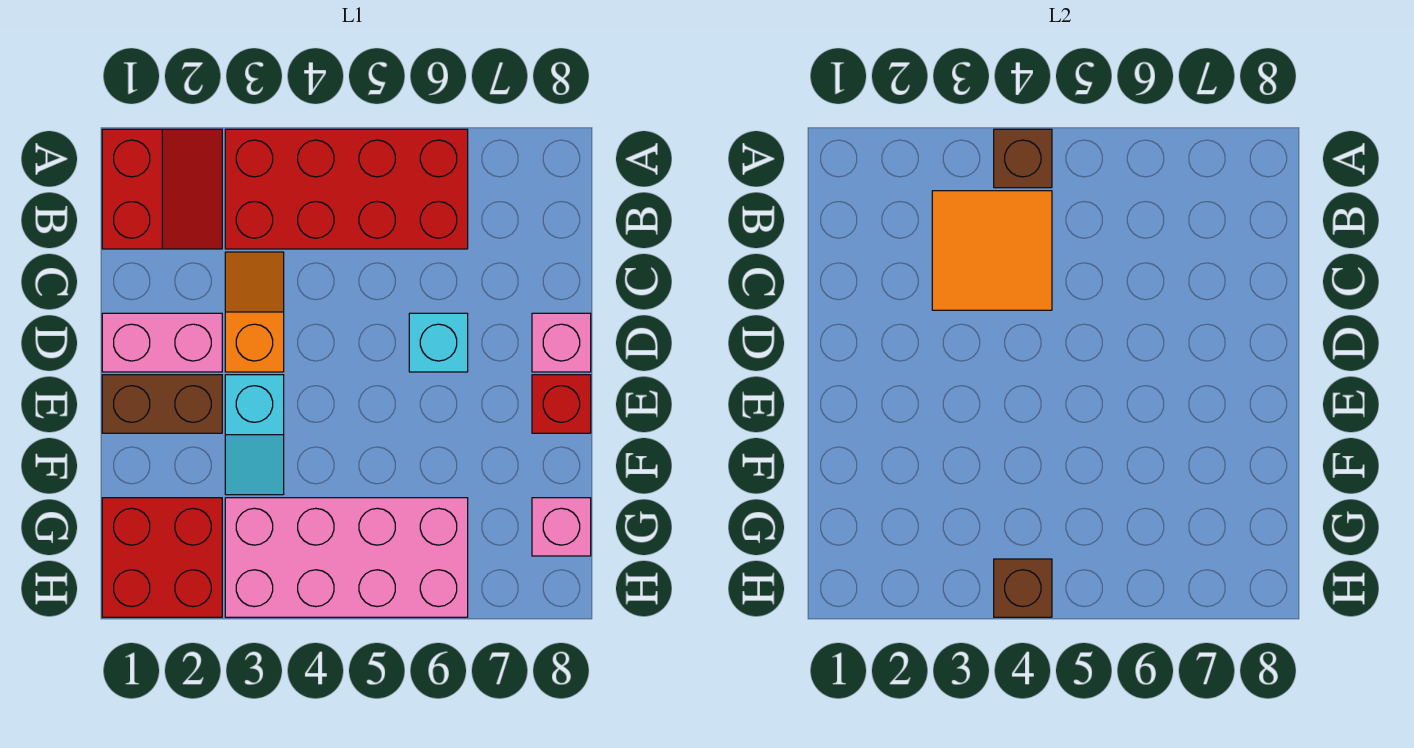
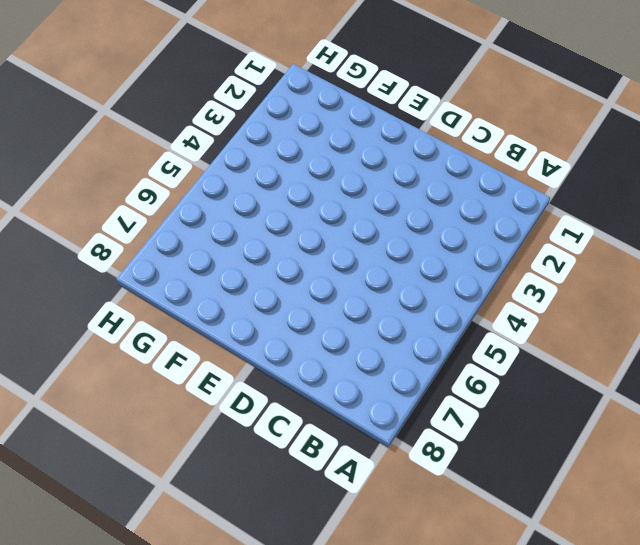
none -> red 2x2 slope [102,129,222,249]
none -> red 2x4 brick [225,129,468,249]
none -> orange 1x2 slope [225,252,284,372]

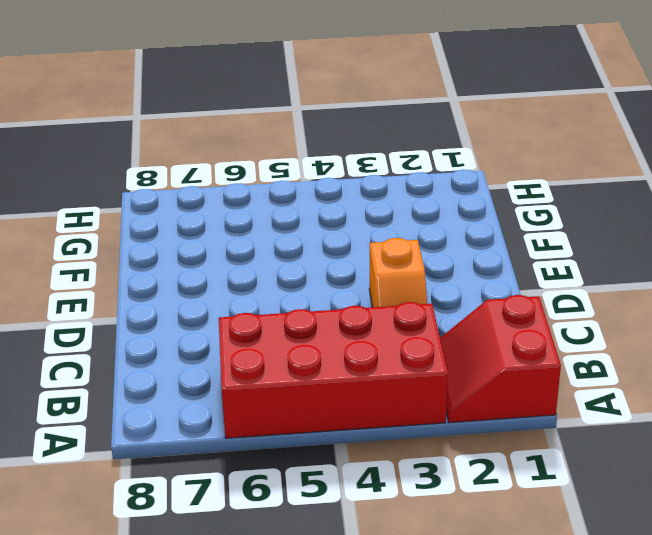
none -> pink 1x2 brick [102,313,222,372]
none -> cyan 1x1 brick [409,313,468,372]
none -> pink 1x1 brick [532,313,591,372]

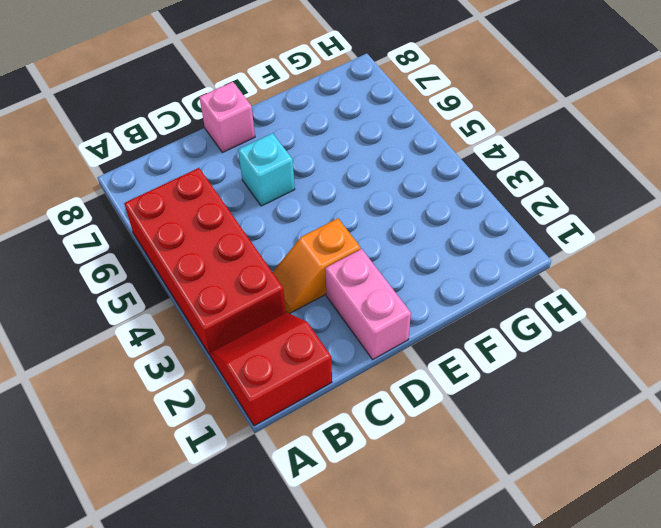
none -> brown 1x2 brick [102,375,222,433]
none -> cyan 1x2 slope [225,375,284,495]
none -> red 1x1 brick [532,375,591,433]

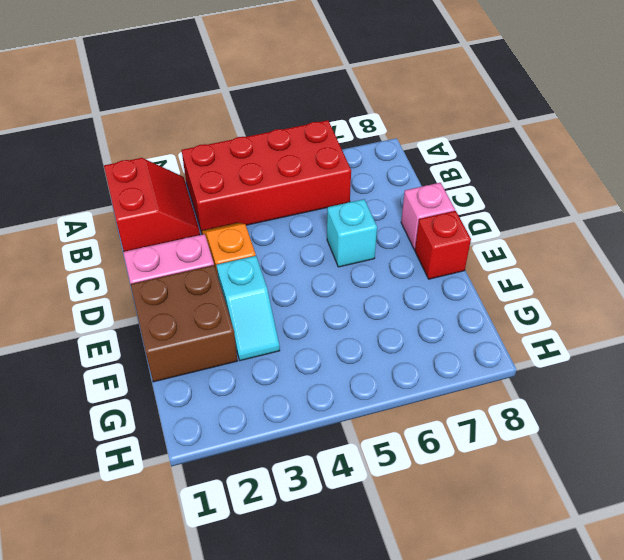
brown 2x2 brick [131,265,237,382] -> brown 1x2 brick [102,375,222,433]
none -> red 2x2 brick [102,498,222,617]
none -> pink 2x4 brick [225,498,468,617]
none -> pink 1x1 brick [532,498,591,556]

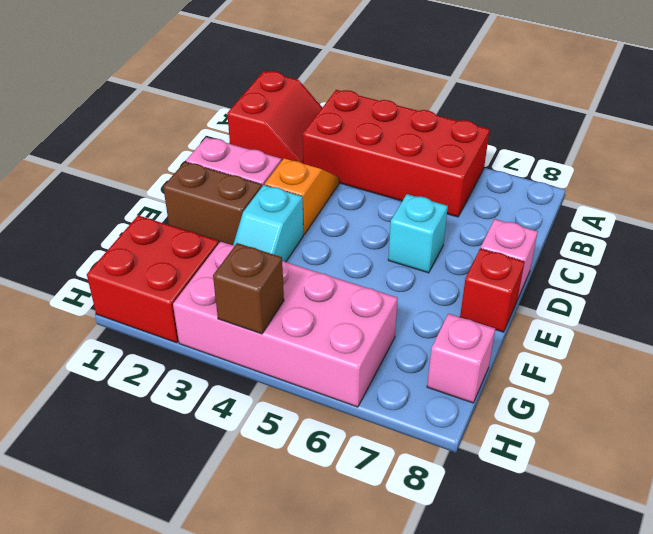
none -> brown 1x1 brick [994,129,1052,188]
none -> orange 2x2 tile [932,191,1052,310]

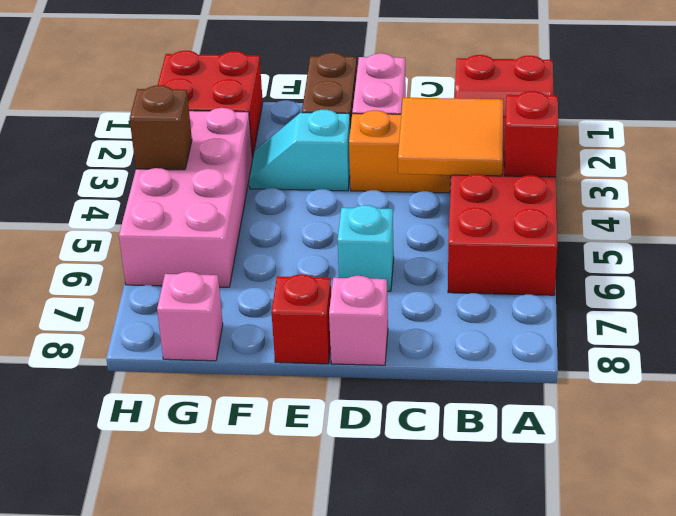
red 1x1 brick [505,91,558,177] -> brown 1x1 brick [994,129,1052,188]

